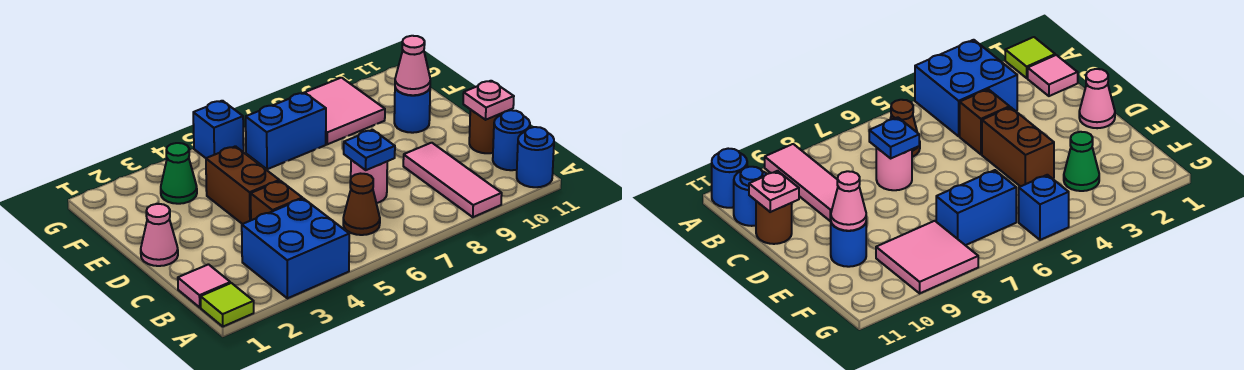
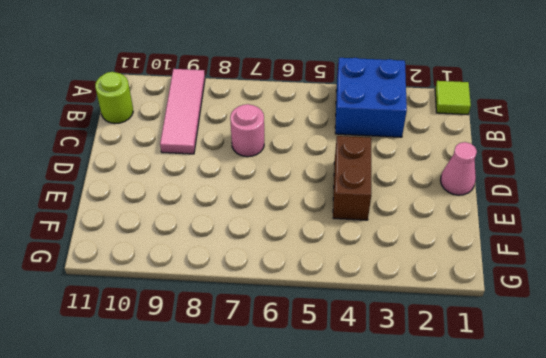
lime 1x1 round brick [95,72,133,124] -> blue 1x1 round brick [493,110,530,170]
none -> blue 1x1 round brick [517,127,554,187]
none -> pink 1x1 tile [178,264,230,307]
none -> brown 1x1 cone [343,174,380,235]

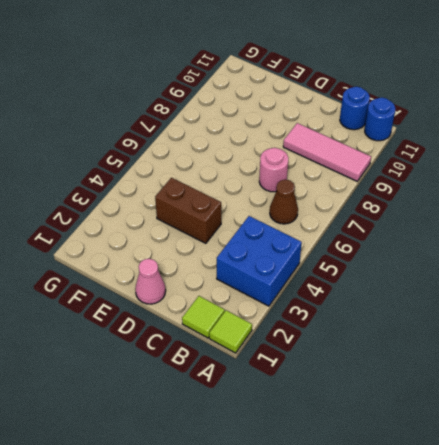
lime 1x1 tile [182,296,225,338] -> pink 1x1 tile [178,264,230,307]
none -> brown 1x1 brick [251,181,302,220]
none -> brown 1x1 round brick [469,109,502,153]
none -> blue 1x1 round brick [394,88,430,133]

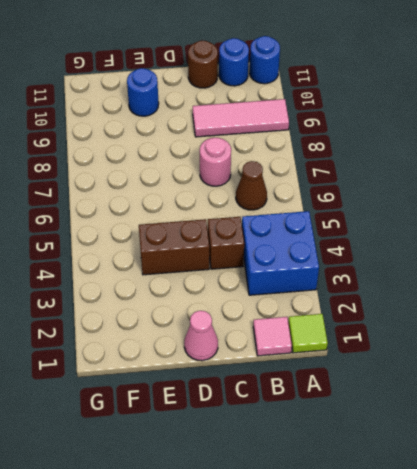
none -> green 1x1 cone [161,143,197,204]
none -> blue 1x2 brick [246,93,326,169]
none -> pink 2x2 tile [305,78,385,144]

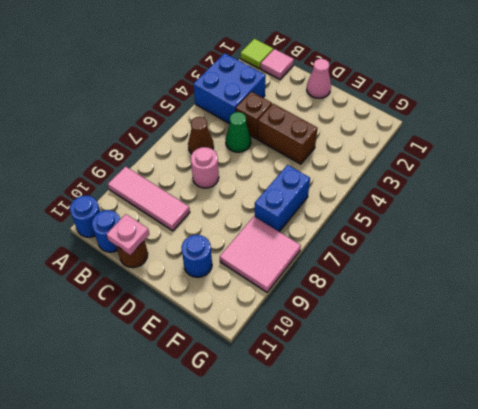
green 1x1 cone [226,112,251,152] -> green 1x1 cone moved to [161,143,197,204]
none -> blue 1x1 brick [193,101,244,158]
none -> blue 1x1 plate [344,130,395,170]
none -> pink 1x1 cone [395,36,430,95]

